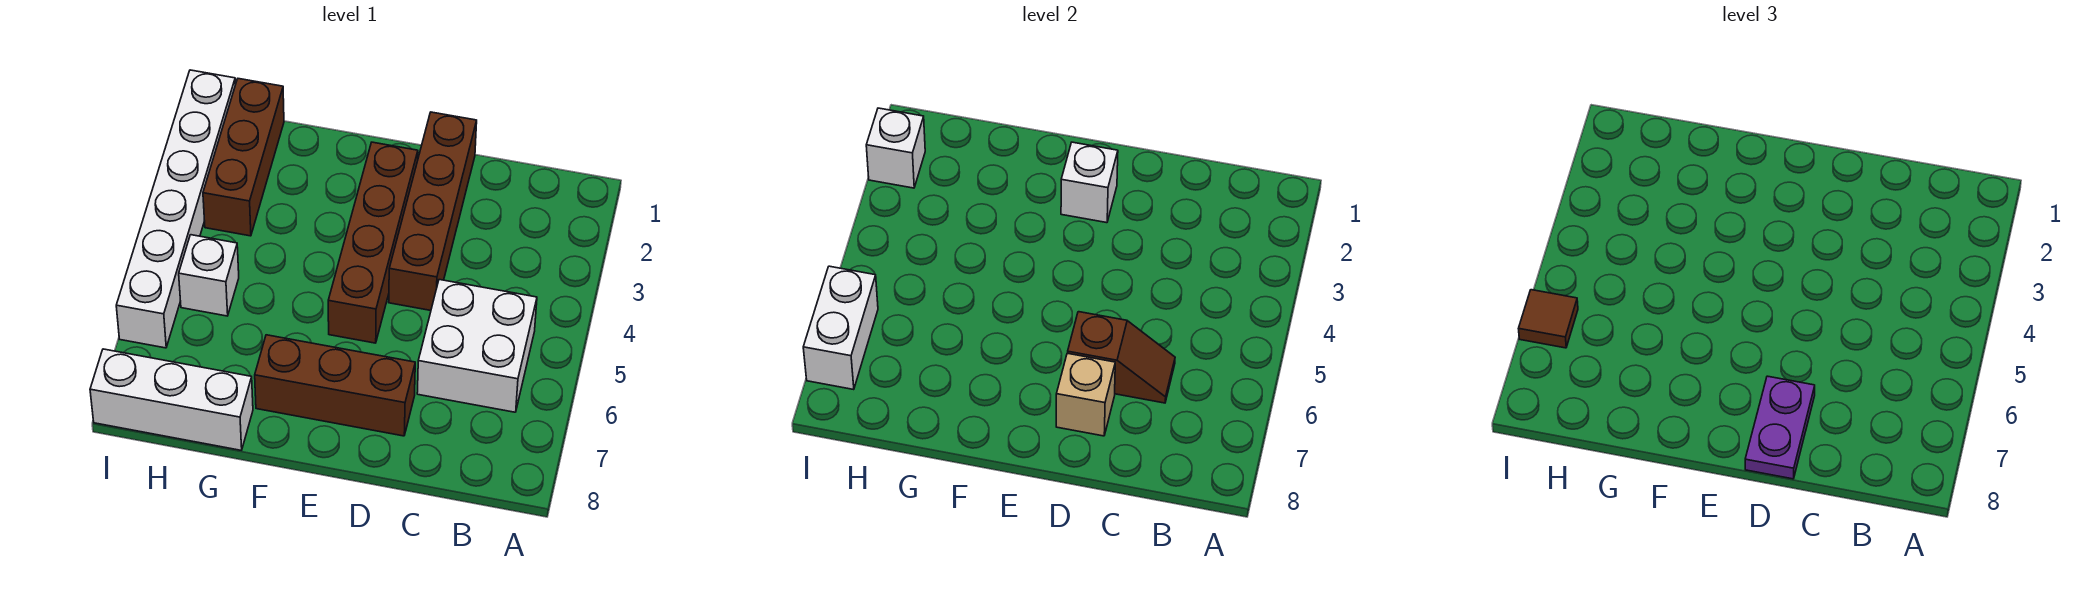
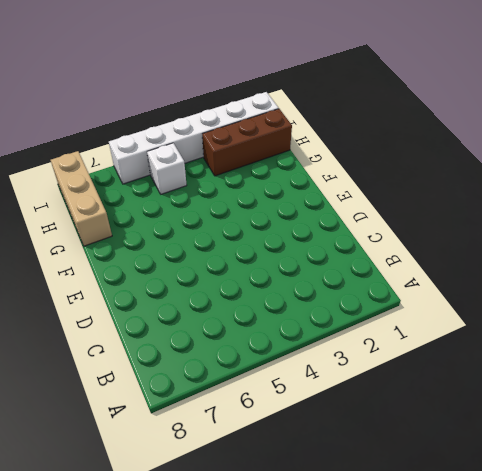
tan 1x3 brick [51,151,112,246] -> white 1x3 brick [90,349,253,450]
none -> white 2x2 brick [417,280,537,412]
none -> brown 1x4 brick [389,112,477,310]
none -> brown 1x3 brick [255,335,415,436]

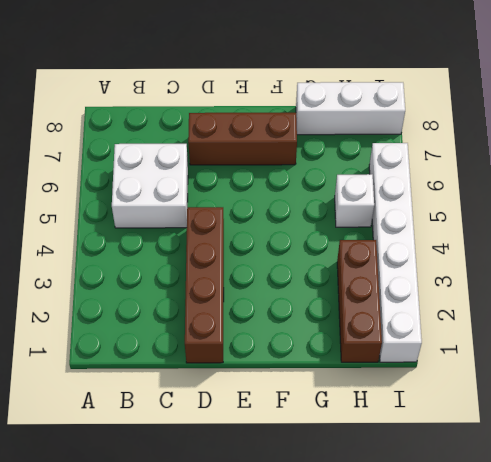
none -> brown 1x4 brick [328,142,418,343]
none -> brown 1x2 slope [1068,312,1175,403]
none -> tan 1x1 brick [1056,353,1115,436]

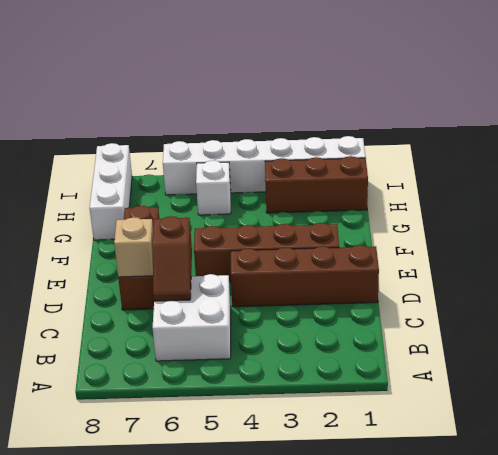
none -> white 1x1 brick [1061,142,1118,223]
none -> white 1x1 brick [866,108,925,188]
none -> white 1x2 brick [803,266,878,390]

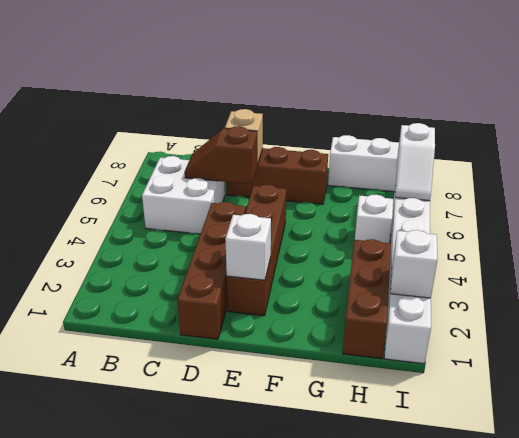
white 1x2 slope [395,123,435,201] -> white 1x2 brick [803,266,878,390]
none -> purple 1x2 plate [1745,376,1815,479]
none -> brown 1x1 tile [1518,290,1578,348]

